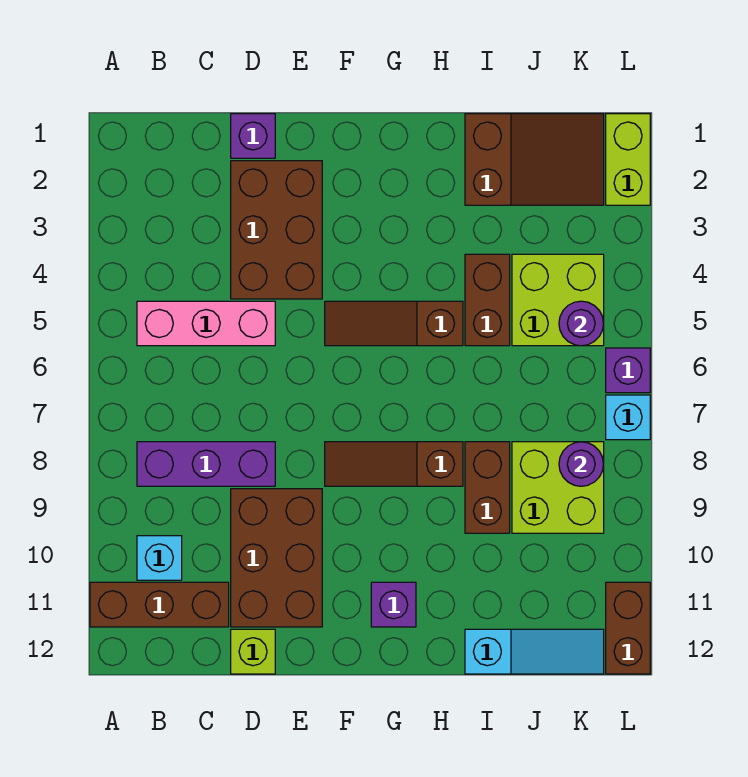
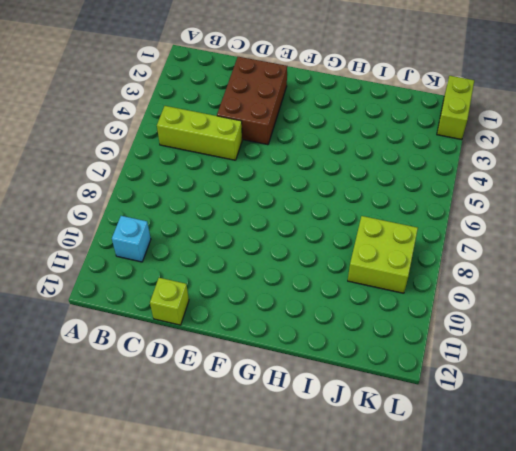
lime 1x3 brick [157,106,242,160] -> pink 1x3 brick [137,301,275,346]
none -> brown 1x3 brick [90,582,229,627]
none -> purple 1x3 brick [137,442,275,486]
none -> purple 1x1 brick [231,114,275,158]

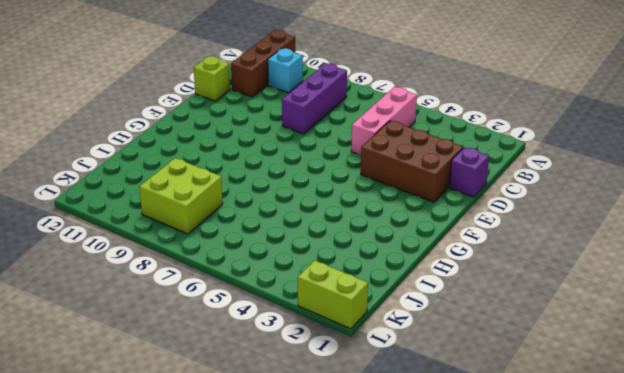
none -> brown 2x3 brick [231,489,322,627]
none -> brown 1x3 slope [325,301,463,346]
none -> brown 1x3 slope [325,442,463,486]

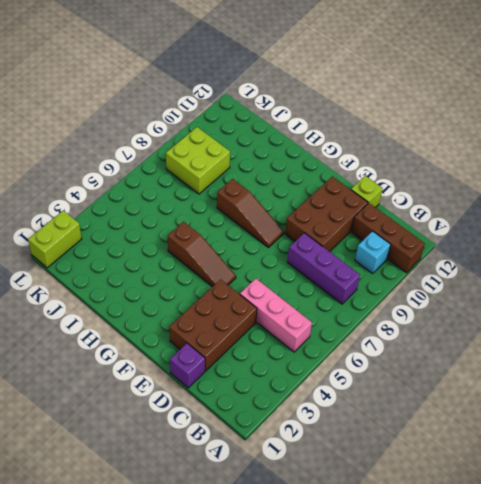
none -> purple 1x1 brick [371,582,416,627]
none -> brown 2x3 slope [465,114,604,205]
none -> brown 1x2 brick [465,254,510,346]

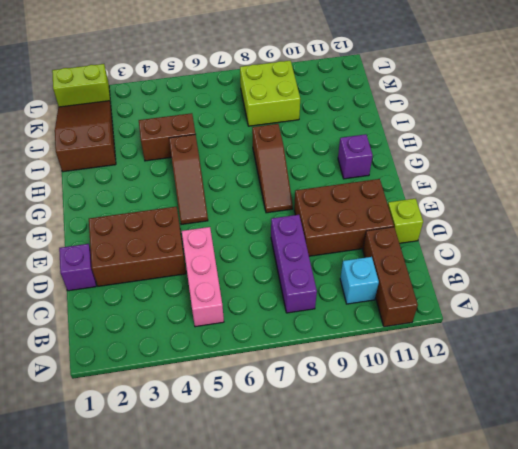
none -> brown 1x2 brick [465,442,510,533]
none -> cyan 1x3 slope [465,629,604,674]
none -> lime 2x2 brick [512,254,604,346]

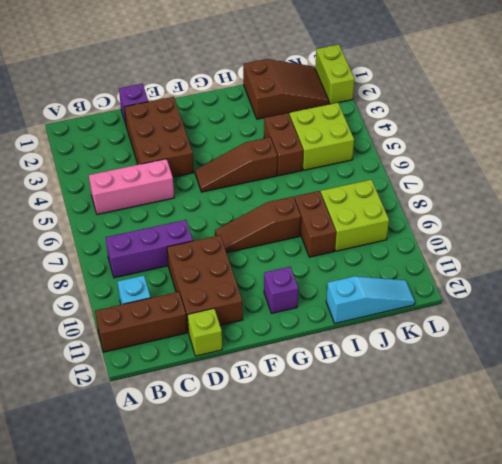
none -> purple 1x1 brick [606,348,650,393]
none -> cyan 1x1 brick [606,395,650,440]
none -> brown 1x2 brick [606,582,650,674]

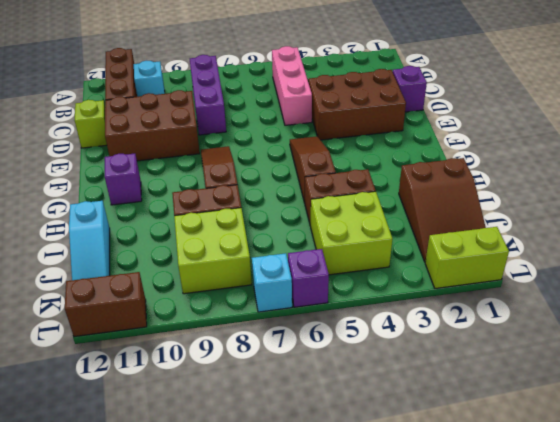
none -> purple 1x1 round brick [559,301,604,346]
none -> purple 1x1 round brick [559,442,604,486]

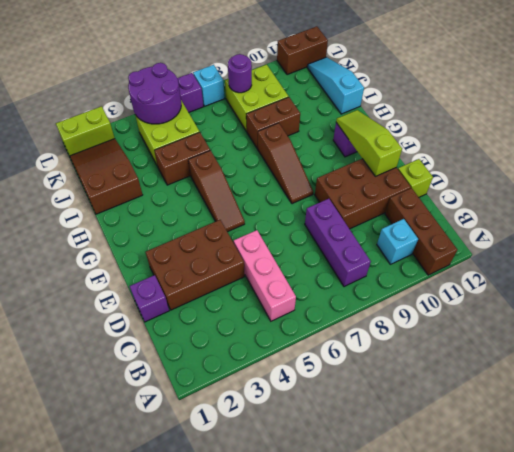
lime 1x3 slope [336,110,402,176] -> none
purple 2x2 round brick [128,63,181,124] -> purple 1x1 round brick [559,301,604,346]

